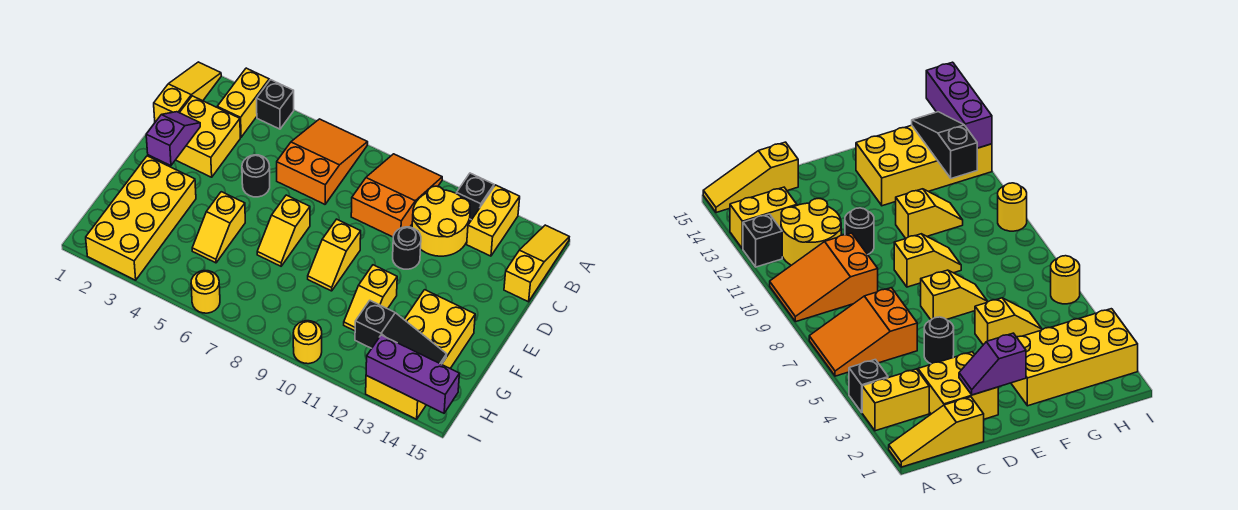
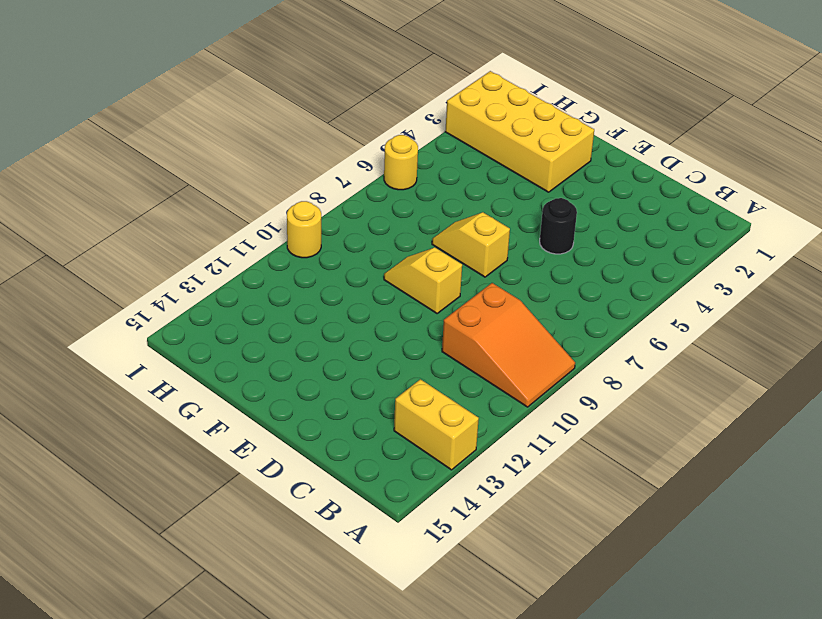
none -> yellow 1x3 slope [154,62,221,122]
none -> yellow 1x2 brick [217,68,269,137]
none -> black 1x1 brick [257,80,294,129]

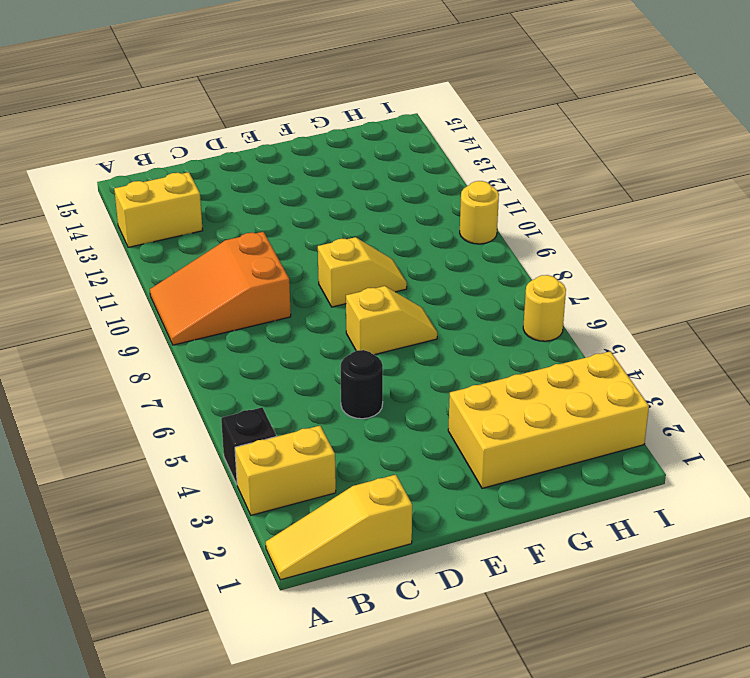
none -> orange 2x3 slope [277,119,368,204]
none -> black 1x1 brick [456,173,494,220]
none -> yellow 1x3 slope [504,225,569,302]

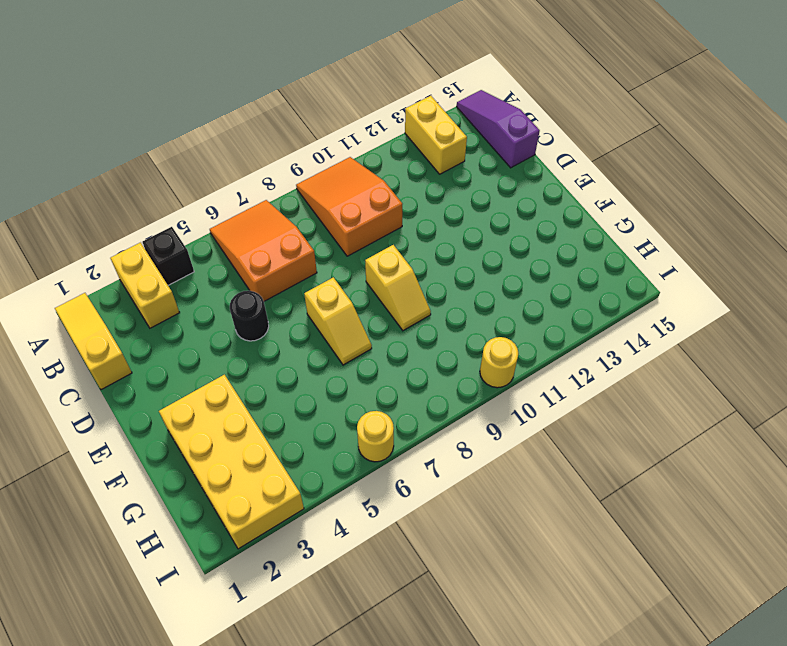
purple 1x3 slope [457,90,540,168] -> yellow 1x3 slope [504,225,569,302]
none -> black 1x1 brick [456,173,494,220]
none -> yellow 2x2 round brick [412,186,470,256]
none -> yellow 2x2 brick [176,96,240,177]

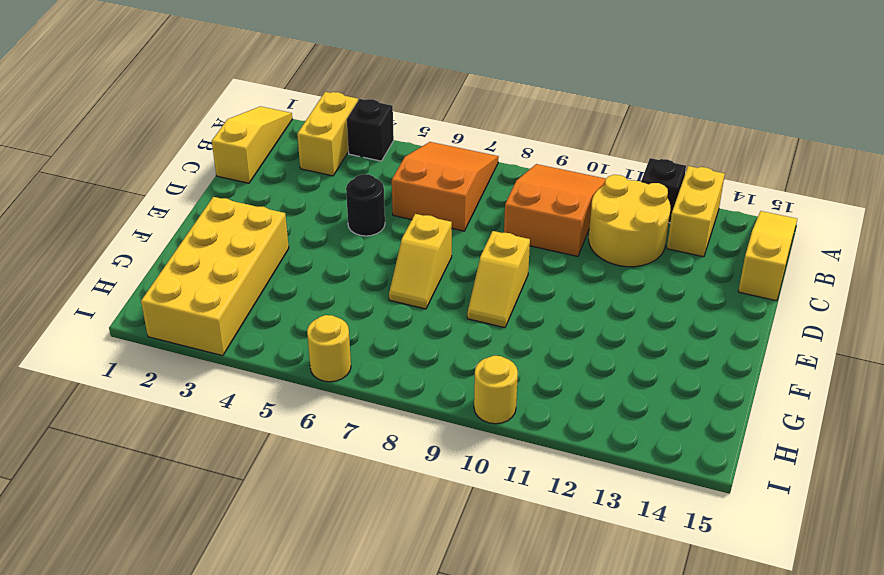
none -> yellow 2x2 brick [176,96,240,177]
none -> black 1x1 round brick [393,227,421,269]
none -> yellow 1x2 slope [192,192,245,263]

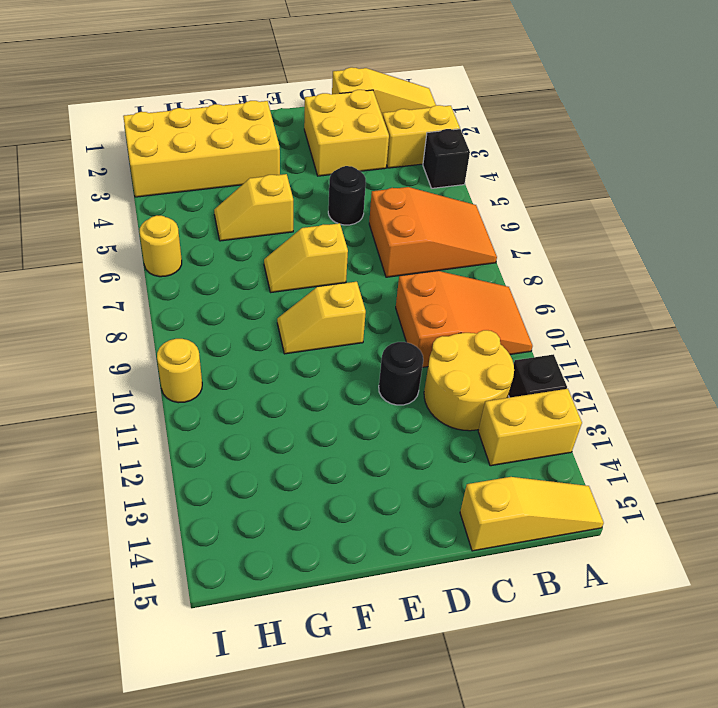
none -> yellow 1x2 slope [344,265,397,331]
none -> yellow 2x4 brick [366,290,475,419]
none -> purple 1x2 slope [146,112,200,166]

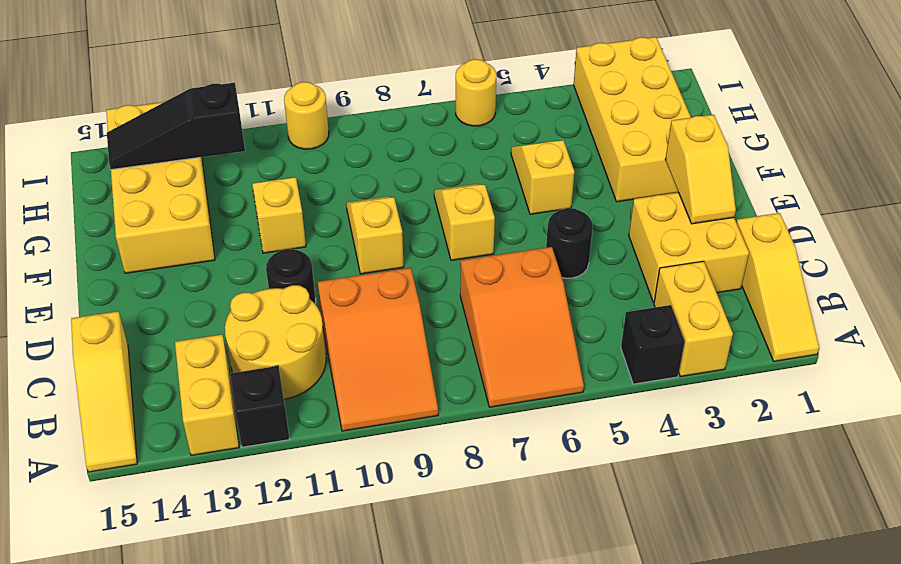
yellow 1x2 slope [665,115,736,224] -> purple 1x2 slope [146,112,200,166]
none -> purple 1x3 brick [366,335,459,413]

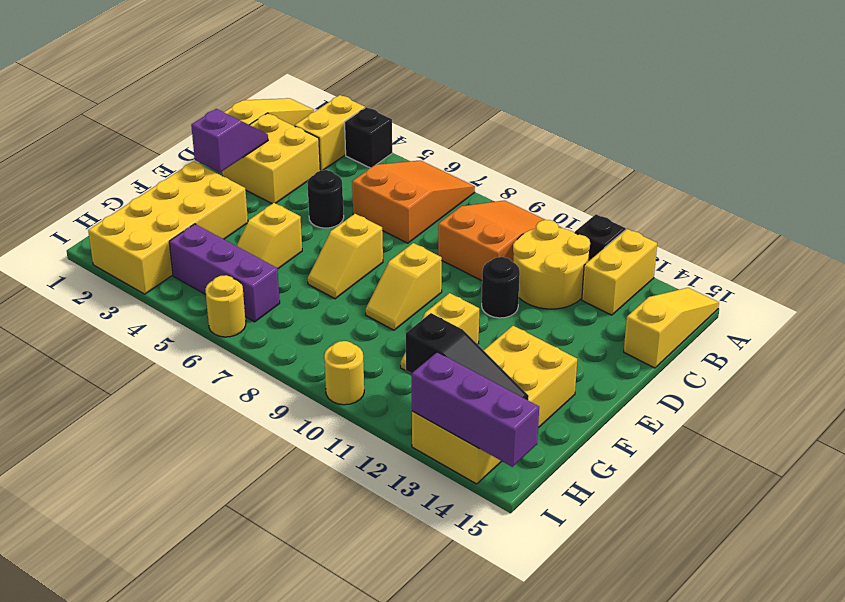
purple 1x3 brick [169,224,280,322] -> none

